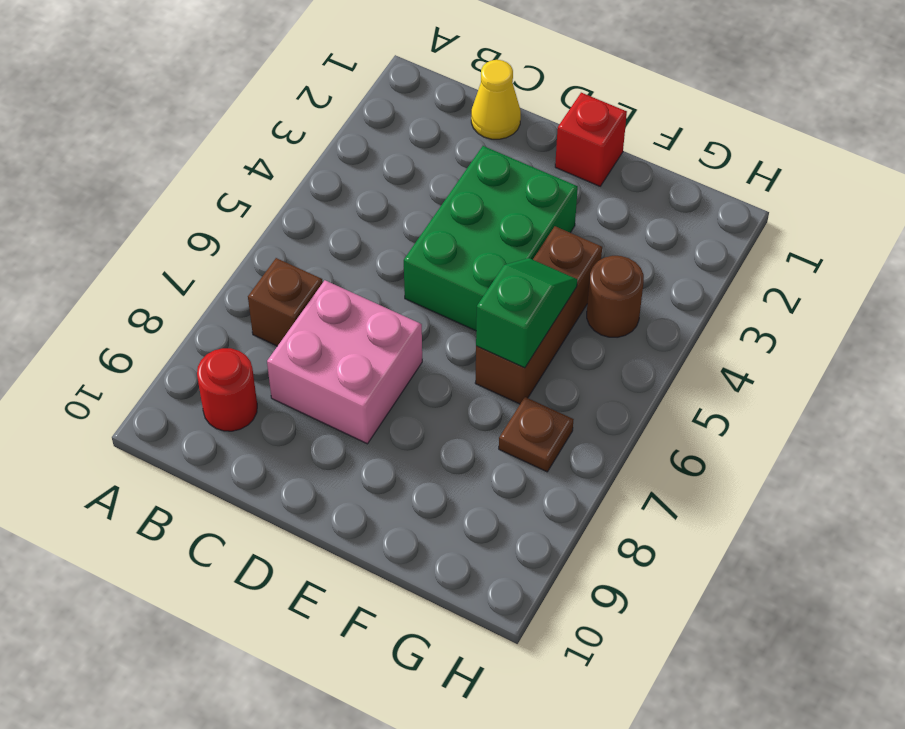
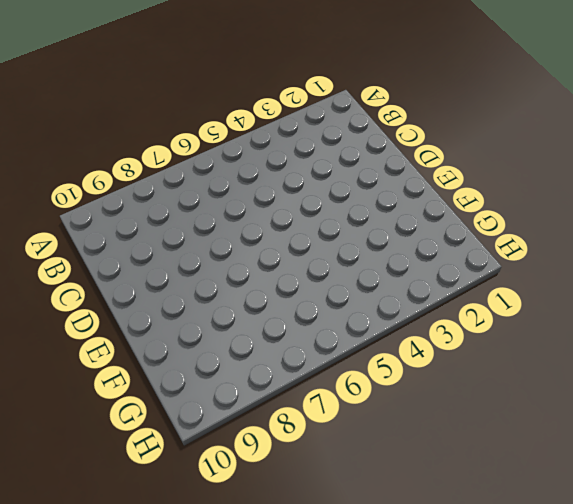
none -> brown 1x1 brick [248,258,323,346]
none -> red 1x1 round brick [197,348,257,431]

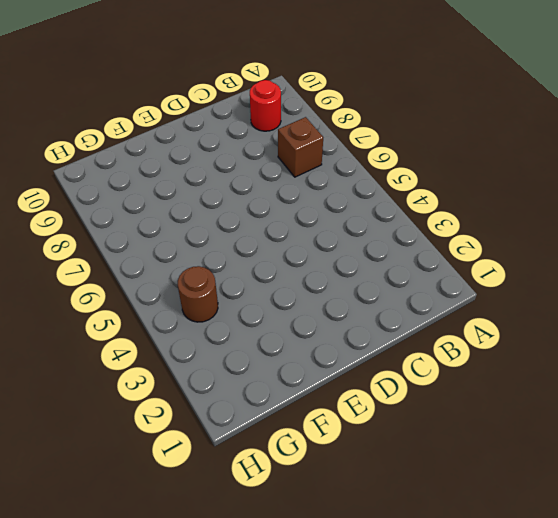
none -> yellow 1x1 cone [471,60,521,139]
none -> pink 2x2 brick [267,280,422,444]

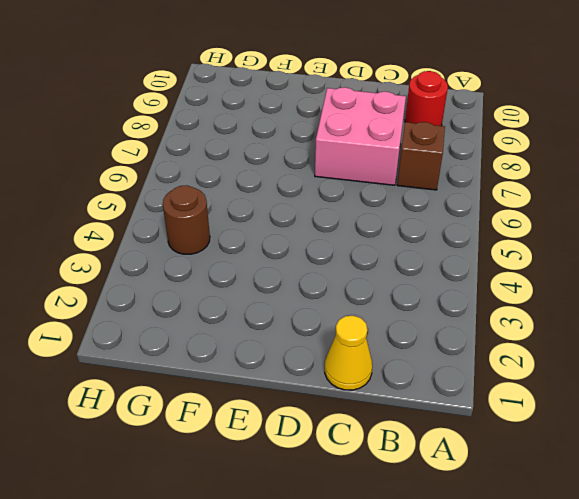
none -> green 2x3 brick [404,146,578,331]
none -> red 1x1 brick [555,93,627,186]

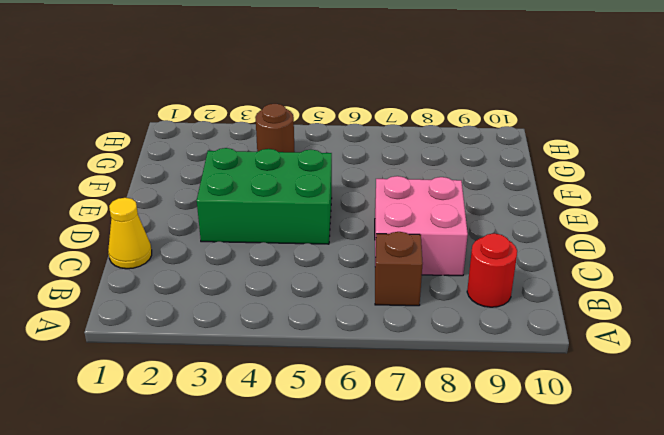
none -> red 1x1 brick [555,93,627,186]
none -> brown 1x3 brick [475,226,602,404]

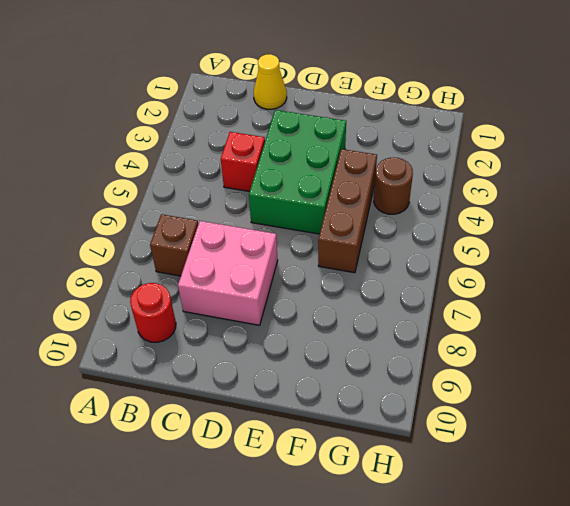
red 1x1 brick [221,132,265,192] -> red 1x1 brick moved to [555,93,627,186]
none -> brown 1x1 plate [499,397,574,472]
none -> green 1x2 slope [476,258,577,368]

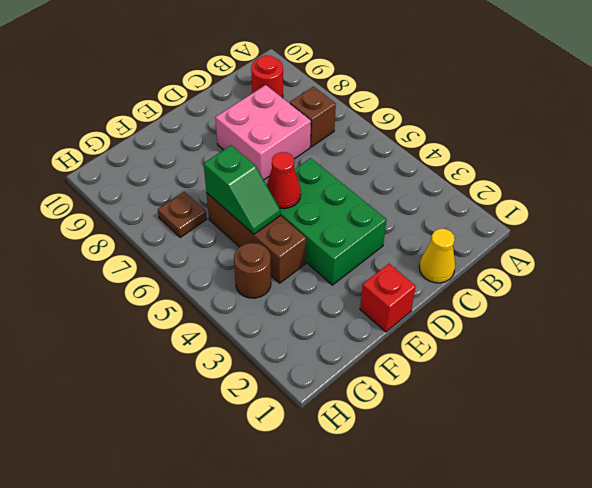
red 1x1 cone [267,152,301,209] -> none

